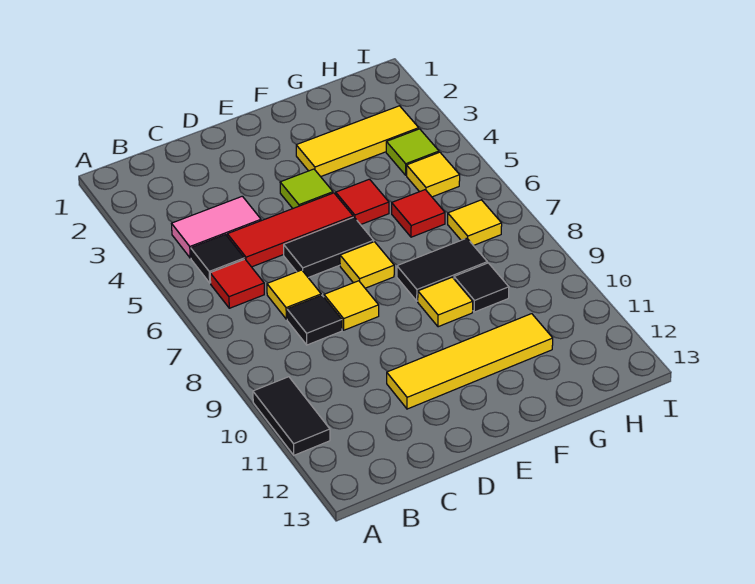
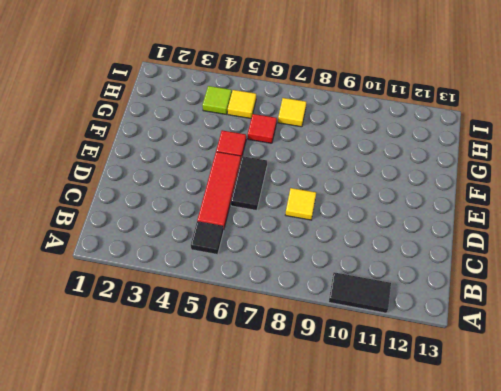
none -> pink 1x2 tile [172,196,261,258]
none -> red 1x1 tile [210,259,264,308]
none -> yellow 1x1 tile [267,270,321,319]

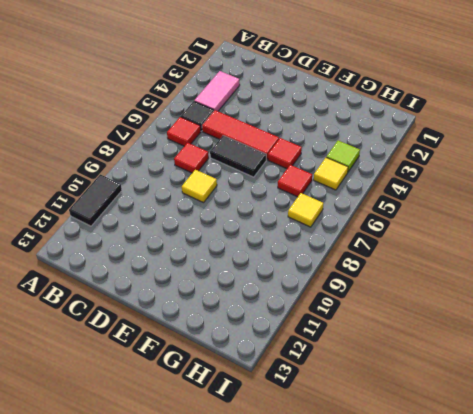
pink 1x2 tile [194,71,240,111] -> pink 1x2 tile turned to [172,196,261,258]
red 1x1 tile [174,143,209,173] -> yellow 1x1 tile [267,270,321,319]
none -> black 1x1 tile [287,295,342,345]
none -> yellow 1x4 tile [387,314,553,409]
none -> lime 1x1 tile [280,169,333,208]

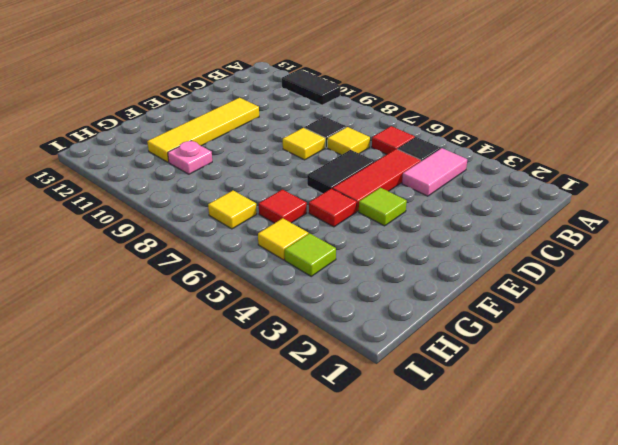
pink 1x1 plate [168,141,212,174] -> none
none -> yellow 1x1 tile [340,242,394,288]
none -> yellow 1x3 tile [296,106,419,177]
none -> black 1x2 tile [397,238,487,301]

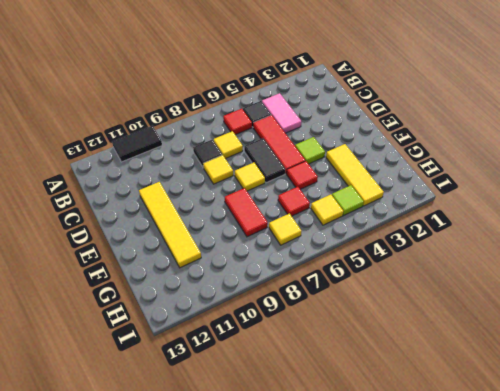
red 1x2 tile [225,188,268,237] -> black 1x2 tile [397,238,487,301]
none -> yellow 1x1 tile [418,277,473,327]
none -> black 1x1 tile [454,263,509,312]

